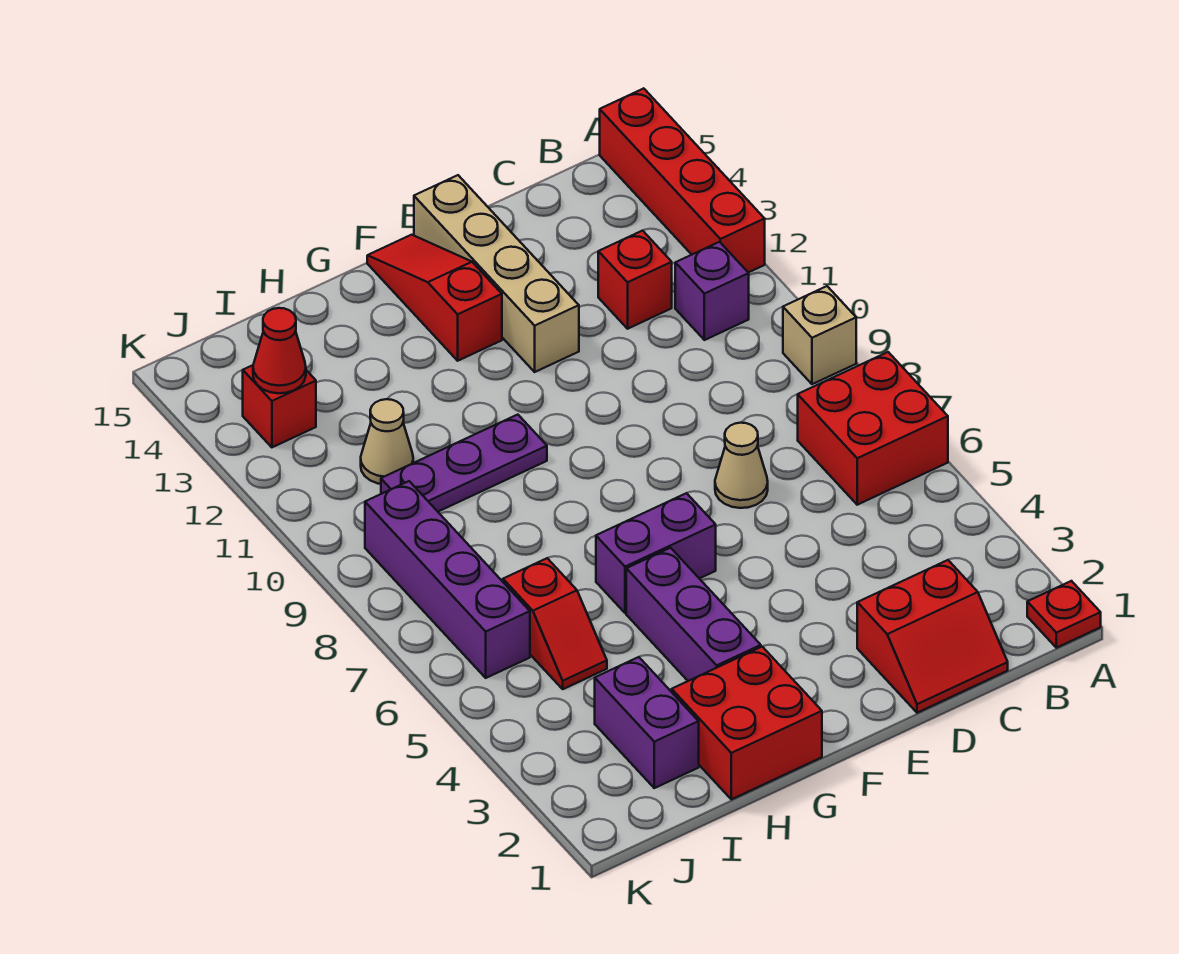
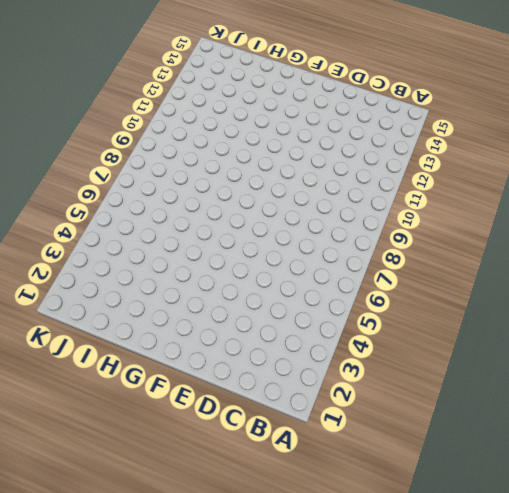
none -> red 1x1 plate [1027,581,1101,648]
none -> red 2x2 brick [798,352,948,505]
none -> tan 1x1 brick [783,286,856,384]

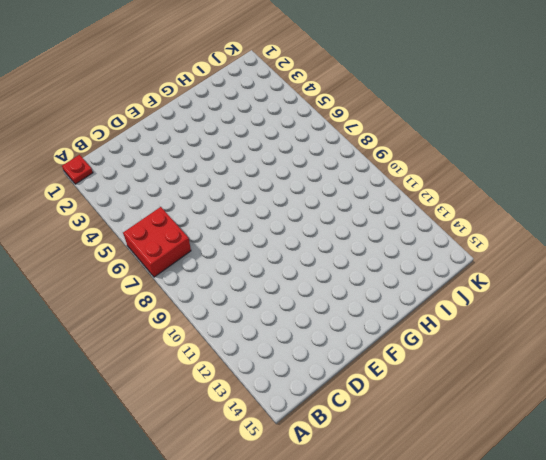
none -> tan 1x1 brick [783,286,856,384]
none -> red 1x4 brick [600,88,765,273]
none -> purple 1x1 brick [675,242,749,340]

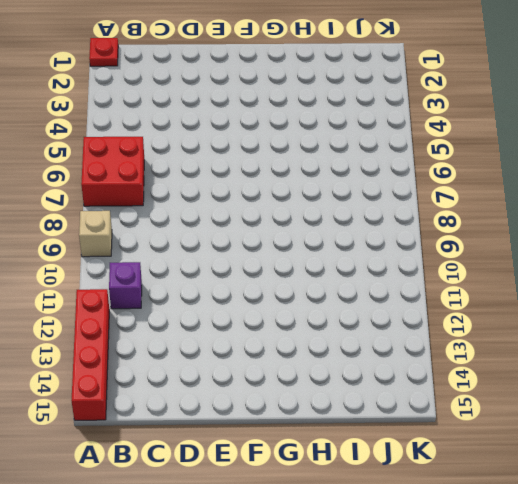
none -> red 2x2 slope [857,560,1008,713]
none -> red 1x1 brick [598,231,672,329]
none -> tan 1x1 cone [715,423,768,508]

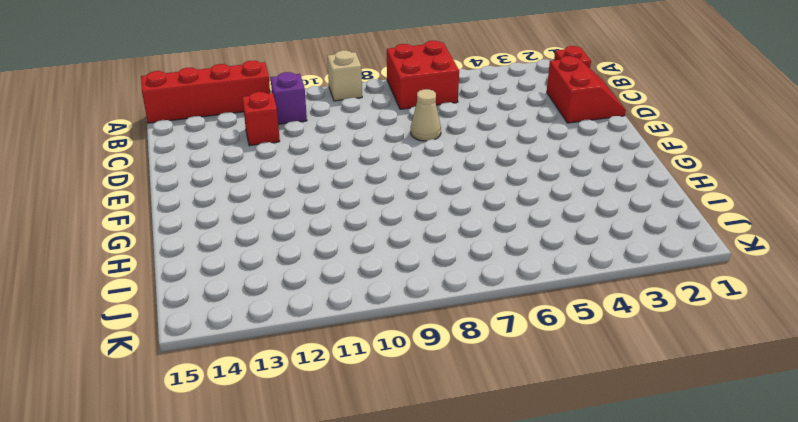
none -> tan 1x4 brick [414,175,579,372]
none -> purple 1x2 brick [596,493,716,613]
none -> red 1x3 slope [367,235,502,361]

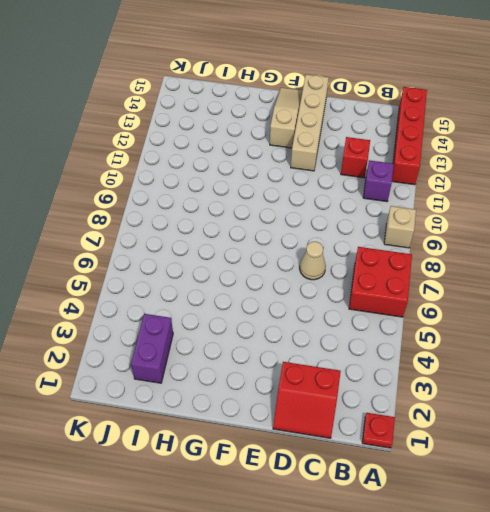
tan 1x3 slope [270,88,303,148] -> red 1x3 slope [367,235,502,361]
none -> purple 1x2 brick [596,493,716,613]
none -> red 2x2 brick [672,647,822,799]
none -> purple 1x3 brick [626,548,761,681]

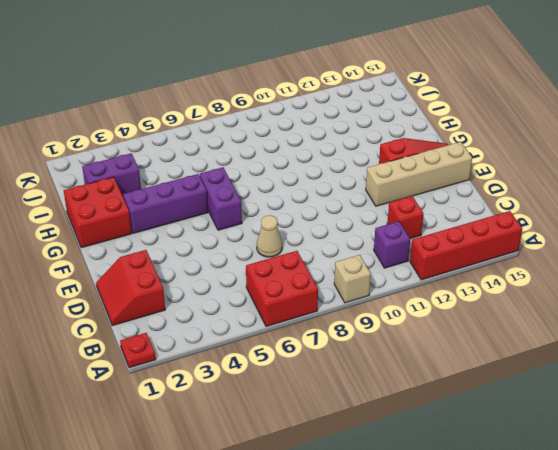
none -> purple 1x3 plate [381,415,547,512]
none -> red 1x2 slope [503,558,607,689]
none -> tan 1x1 cone [361,399,413,484]

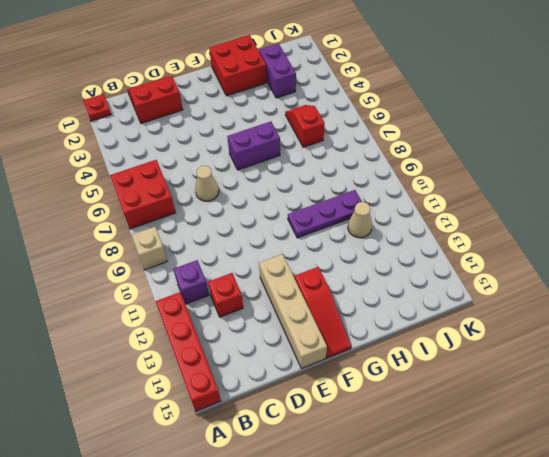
none -> purple 1x3 brick [626,548,761,681]
none -> purple 1x4 brick [365,481,530,678]
none -> red 1x1 brick [243,365,316,447]

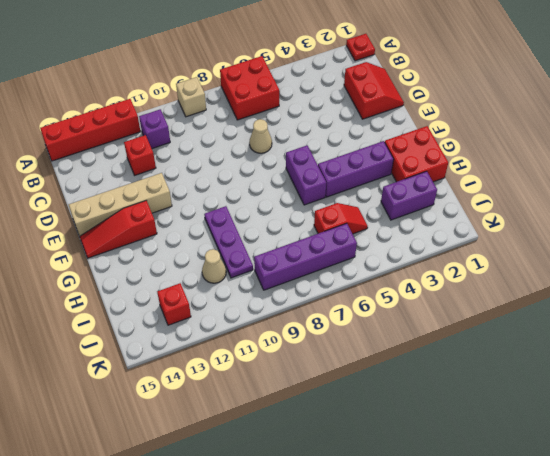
none -> red 1x1 cone [253,308,306,393]

